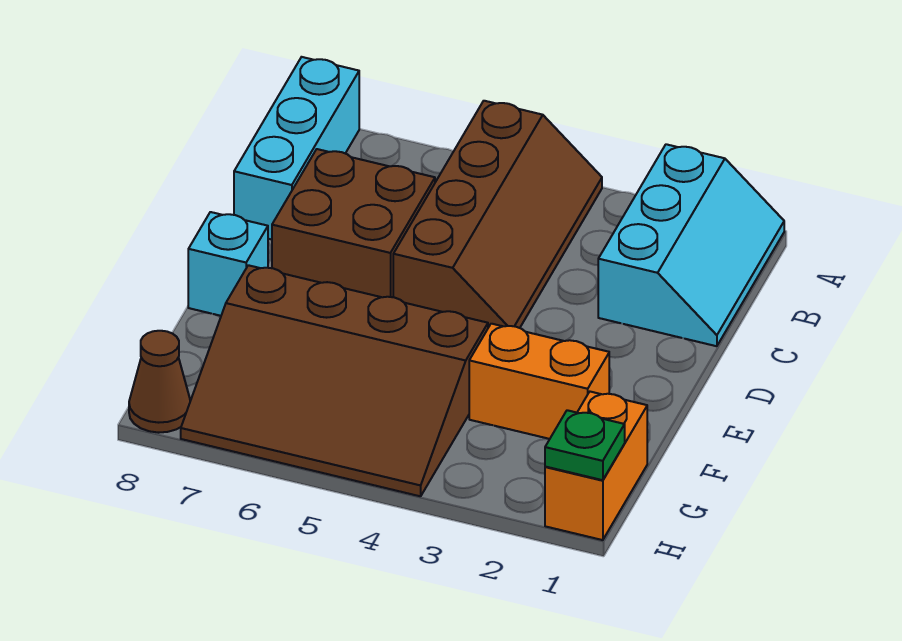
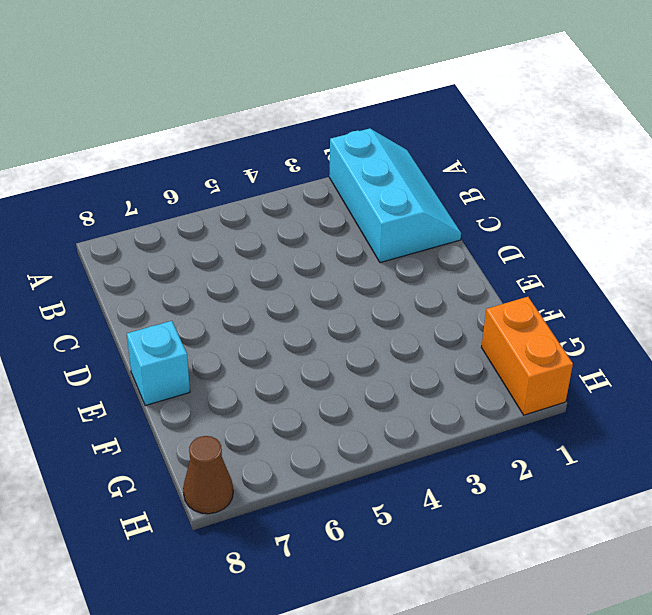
none -> brown 2x4 slope [393,101,602,328]
none -> cyan 1x3 brick [234,57,359,240]

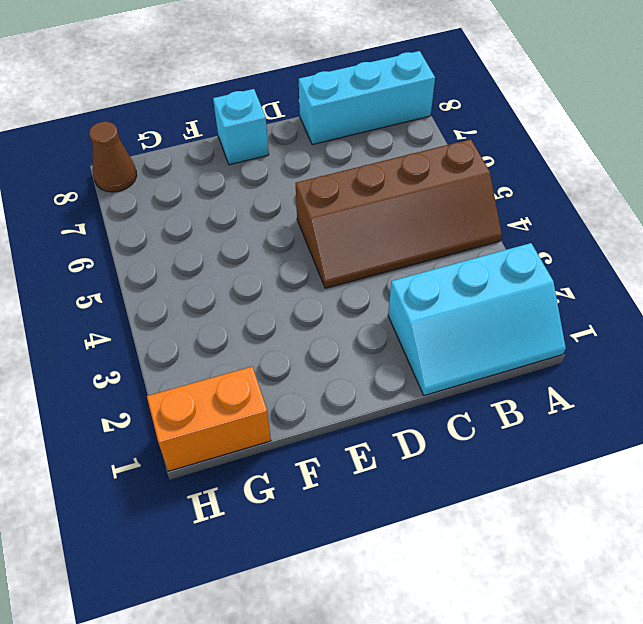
none -> brown 2x2 brick [272,149,435,297]
none -> orange 1x2 brick [469,324,609,439]

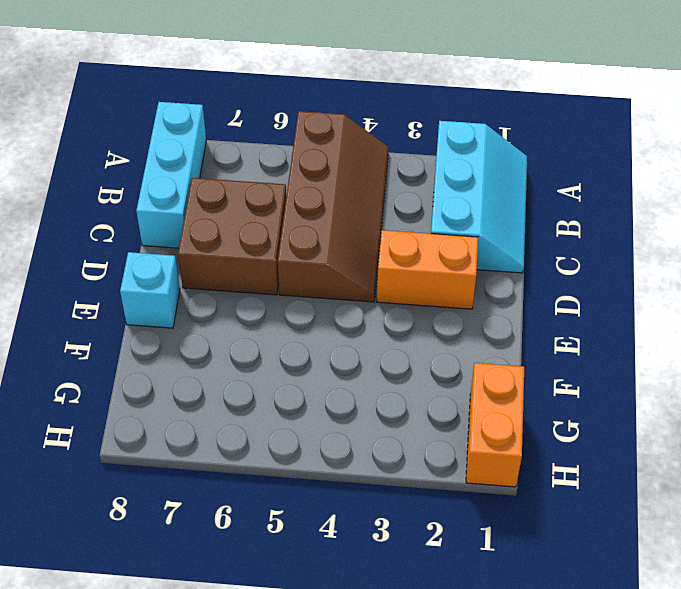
orange 1x2 brick [377,230,478,309] -> orange 1x2 brick moved to [469,324,609,439]
none -> brown 3x4 slope [181,265,488,496]
none -> brown 1x1 cone [129,331,190,433]

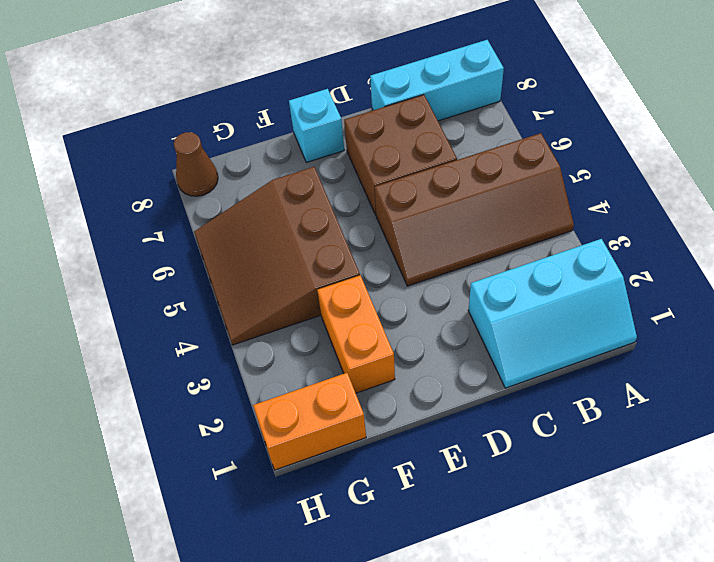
brown 3x3 slope [194,167,360,345] -> brown 3x4 slope [181,265,488,496]
none -> green 1x1 plate [545,410,625,480]

